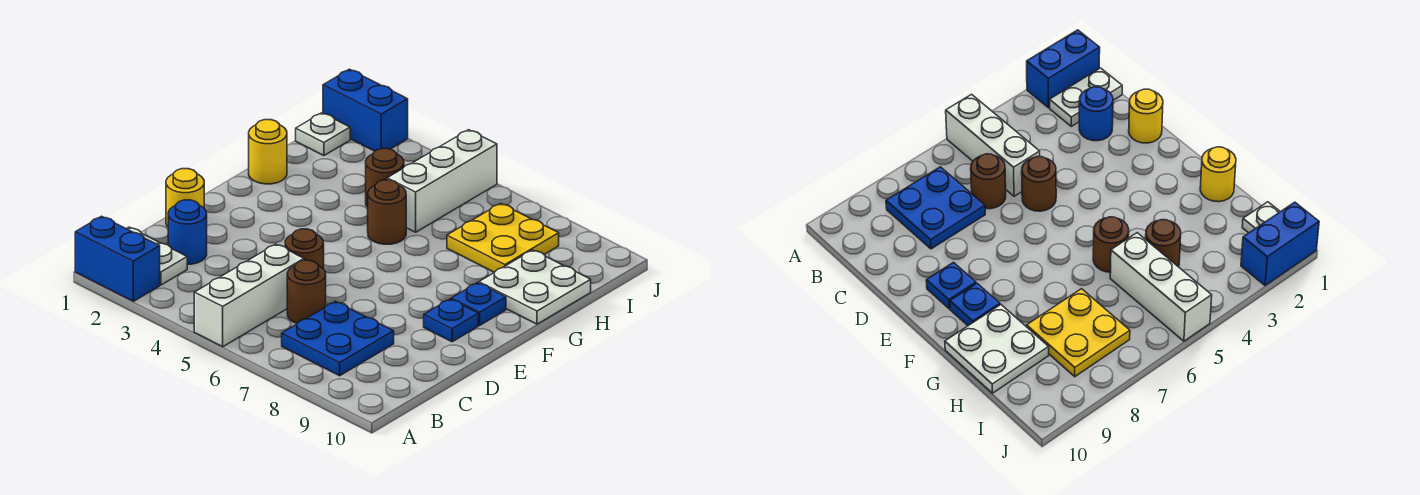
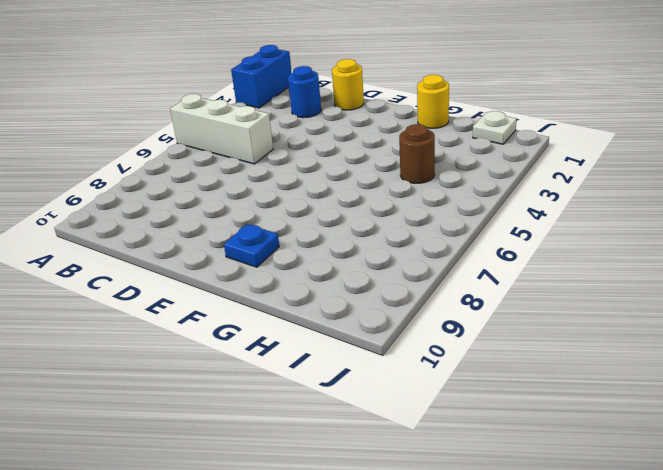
none -> white 1x2 plate [126,227,187,285]
none -> blue 2x2 plate [282,301,394,376]
none -> brown 1x1 round brick [287,260,326,323]

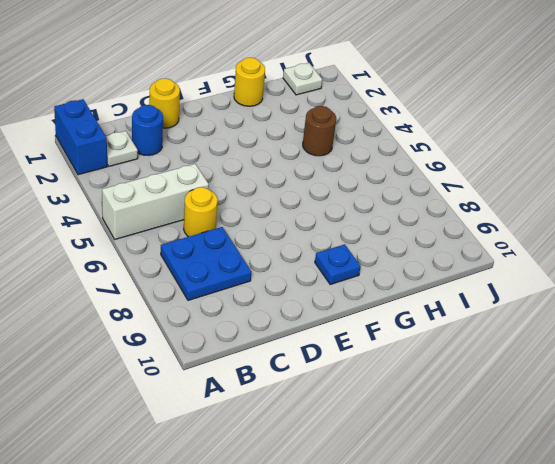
white 1x1 plate [106,131,138,166] -> white 1x2 plate [126,227,187,285]
yellow 1x1 round brick [184,187,218,237] -> brown 1x1 round brick [287,260,326,323]
none -> brown 1x1 round brick [285,229,324,269]
none -> blue 1x1 plate [424,299,478,342]
none -> brown 1x1 round brick [368,180,406,244]

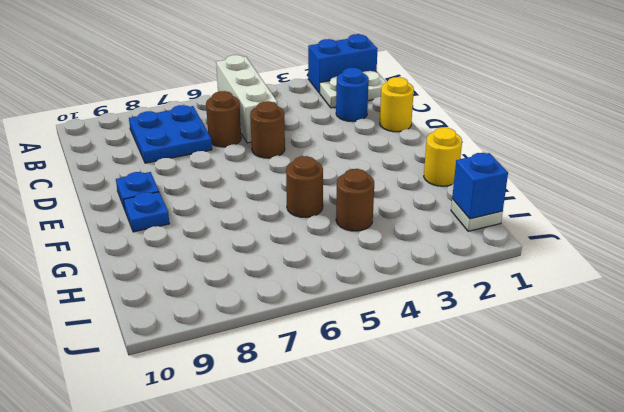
blue 1x1 brick [452,153,508,219] -> none
none -> white 2x2 plate [479,250,591,324]
none -> white 1x3 brick [387,130,497,232]
none -> yellow 2x2 plate [447,203,559,272]

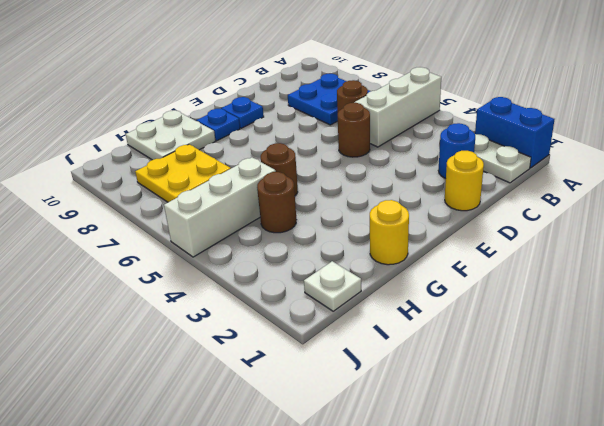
none -> blue 1x2 brick [323,69,408,151]

